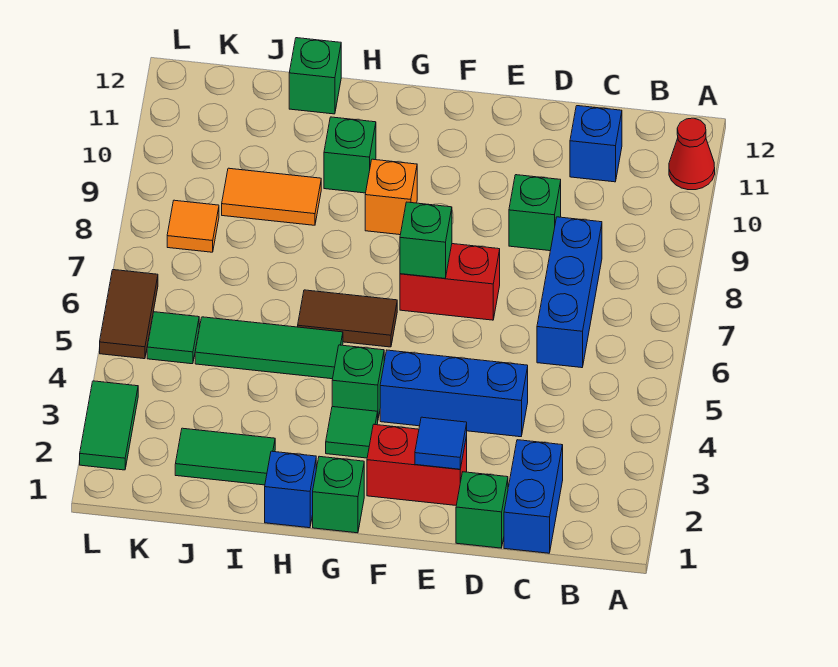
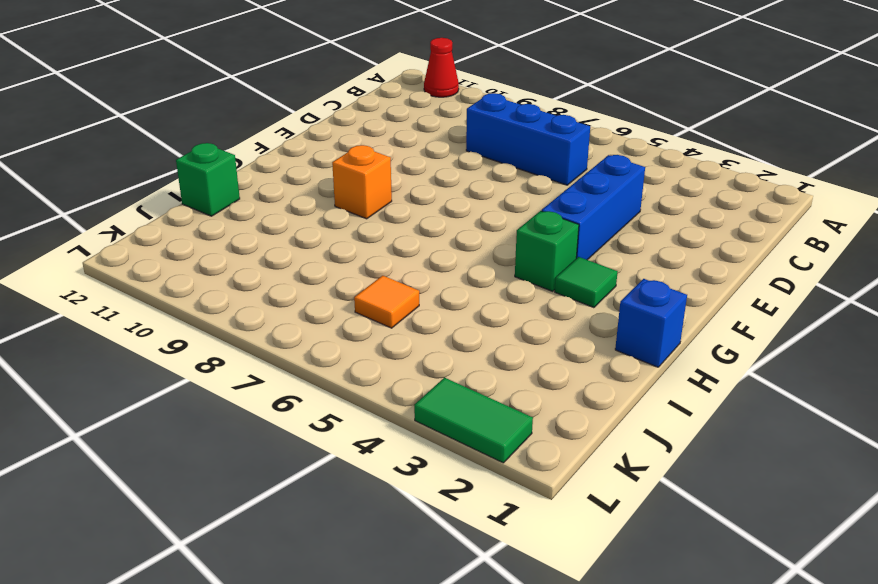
orange 1x1 tile [354,276,419,328] -> orange 1x1 tile moved to [167,200,219,252]
none -> blue 1x2 brick [504,440,563,553]
none -> blue 1x1 brick [570,106,622,182]
none -> green 1x1 brick [456,472,508,548]

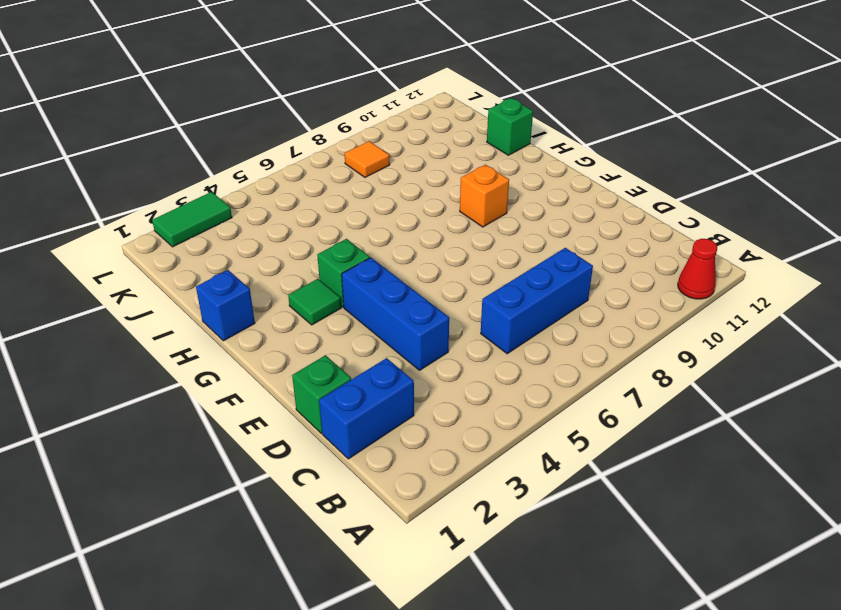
none -> blue 1x1 brick [570,106,622,182]
none -> green 1x1 brick [509,175,561,251]
none -> red 1x2 brick [367,425,467,505]

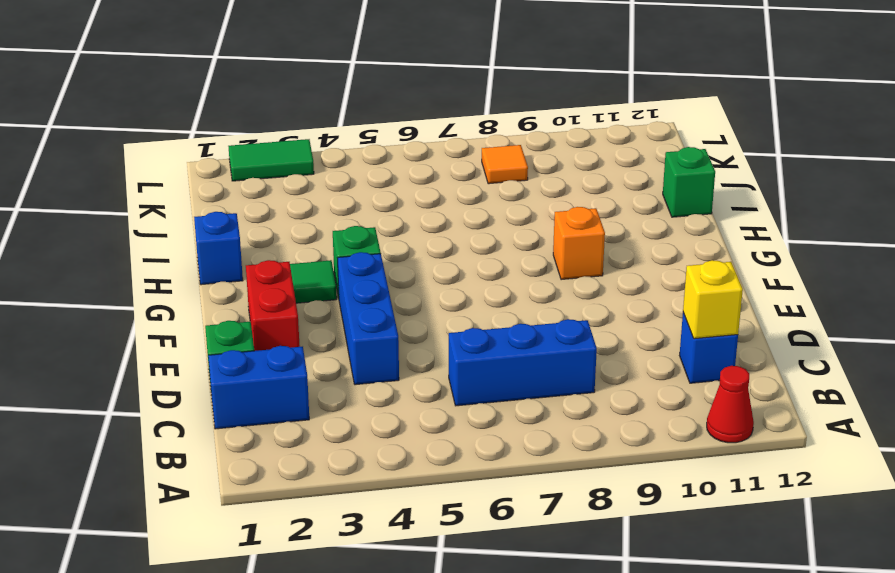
yellow 1x1 brick [683,260,743,339] -> none
none -> green 1x1 brick [509,175,561,251]
none -> red 1x2 brick [400,244,500,320]
none -> green 1x1 brick [313,456,364,533]

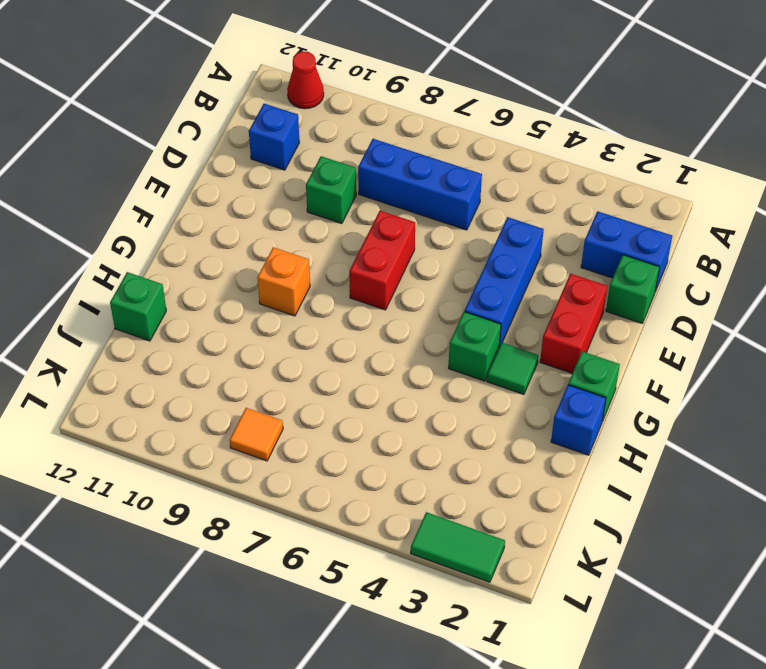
none -> brown 1x2 tile [298,290,397,347]
none -> green 1x3 tile [195,317,343,379]
none -> green 1x1 brick [324,117,376,193]

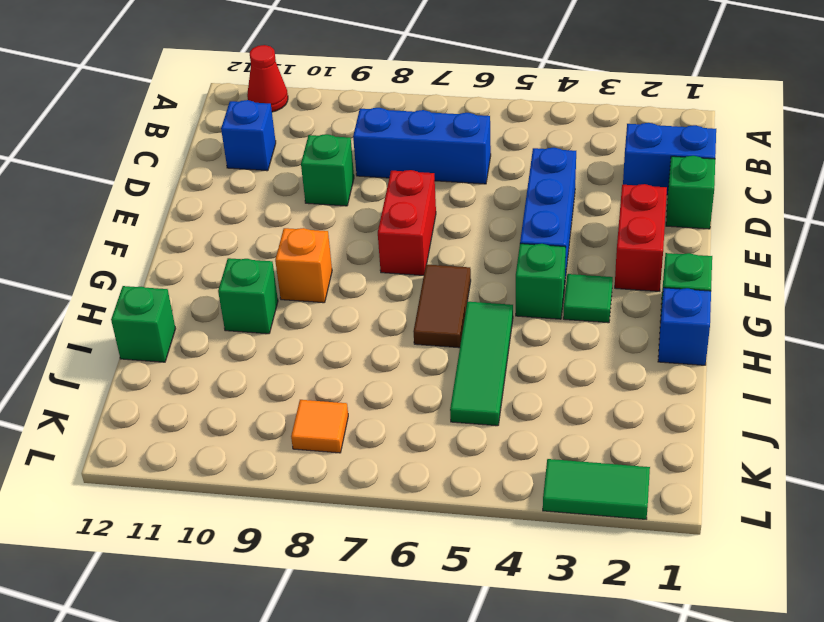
none -> green 1x2 tile [175,428,275,485]
none -> orange 1x2 tile [222,168,321,225]
none -> green 1x1 tile [147,312,199,364]

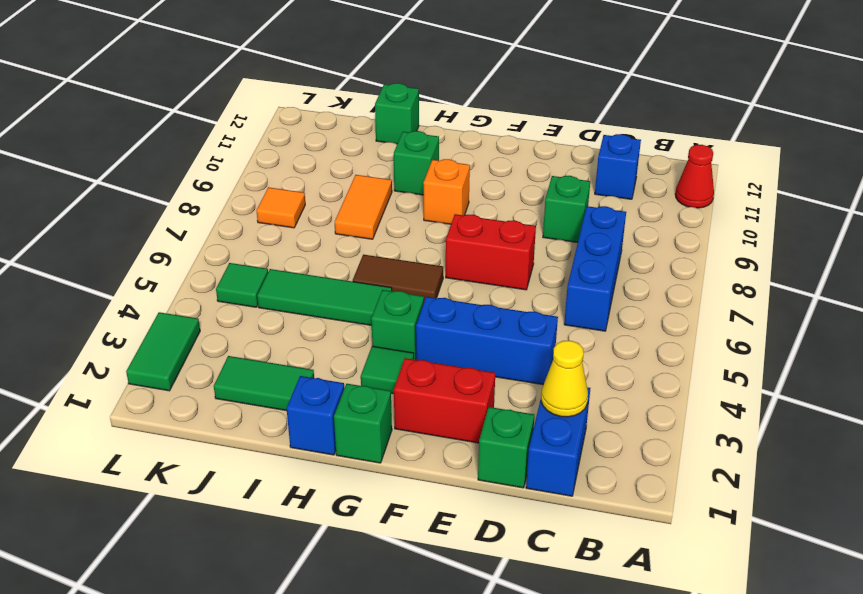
yellow 1x1 cone [541,341,588,417] -> none
orange 1x2 tile [335,175,392,239] -> orange 1x2 tile turned to [222,168,321,225]
none -> brown 1x2 tile [100,270,158,359]
none -> blue 1x1 tile [415,417,467,469]
none -> green 1x1 brick [400,202,452,278]

